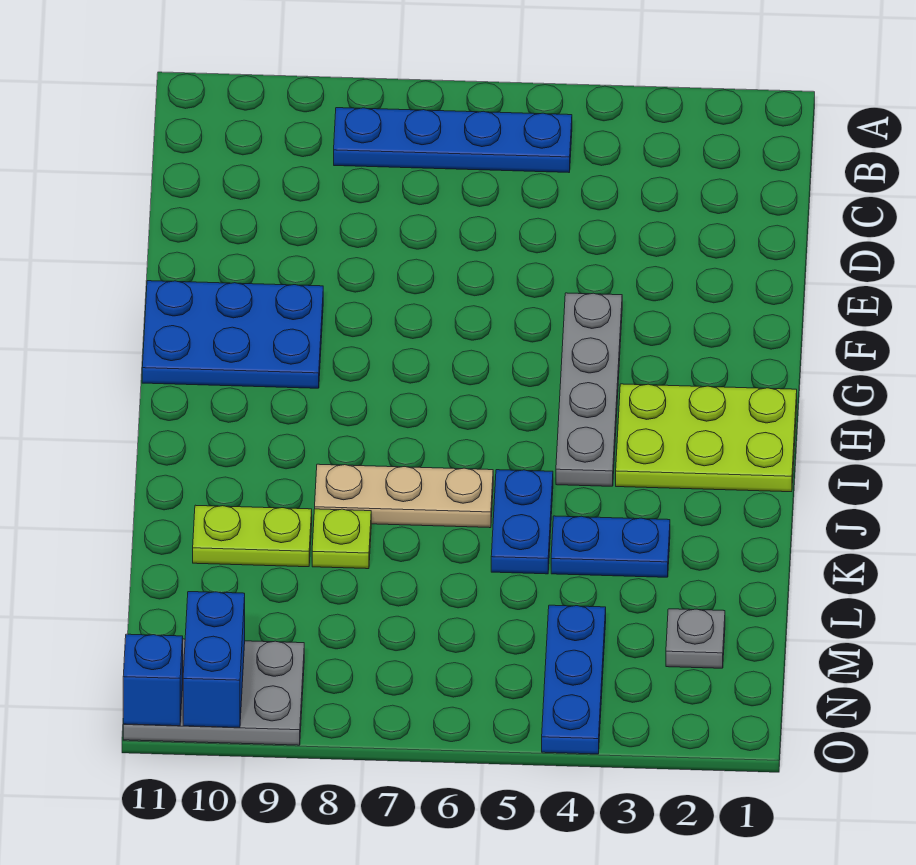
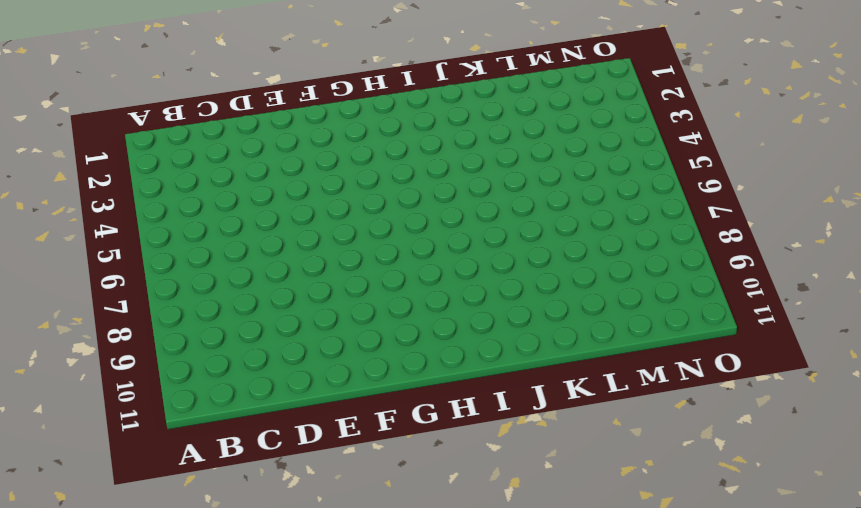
none -> blue 1x4 plate [334,108,572,172]
none -> grey 1x4 plate [556,293,622,486]
none -> blue 2x3 plate [142,281,323,388]

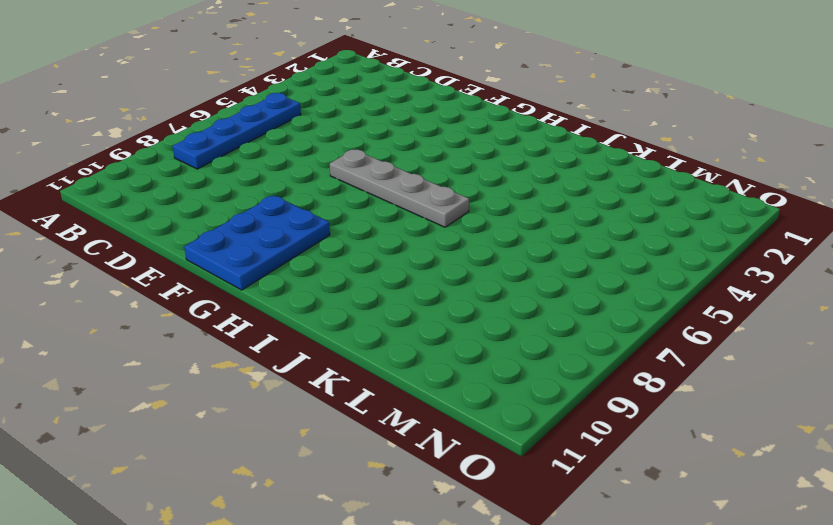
grey 1x4 plate [330,149,469,227] -> grey 1x4 plate moved to [556,293,622,486]
none -> lime 2x3 plate [616,384,797,492]
none -> blue 1x2 plate [491,470,553,574]
none -> tan 1x3 plate [315,464,493,528]

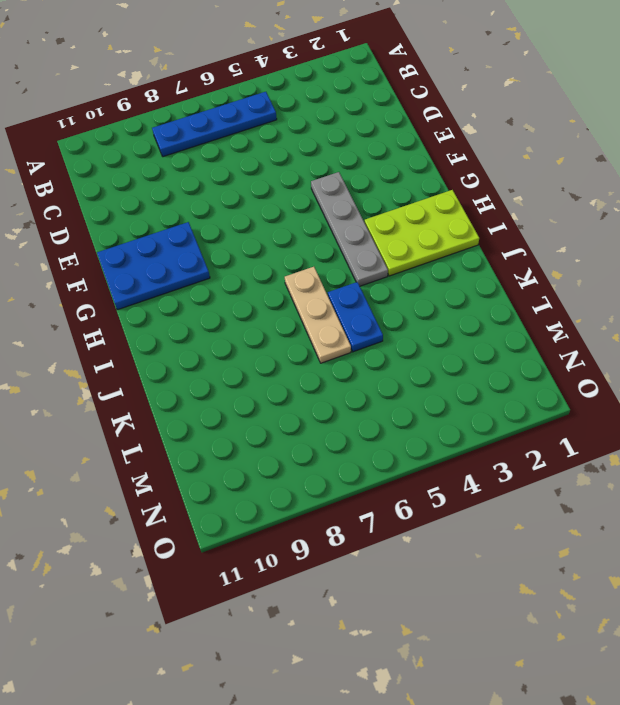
tan 1x3 plate [285,267,351,363] -> tan 1x3 plate turned to [315,464,493,528]
none -> blue 1x2 plate [551,516,670,577]
none -> lime 1x1 plate [312,509,371,569]
none -> lime 1x2 plate [193,505,312,567]

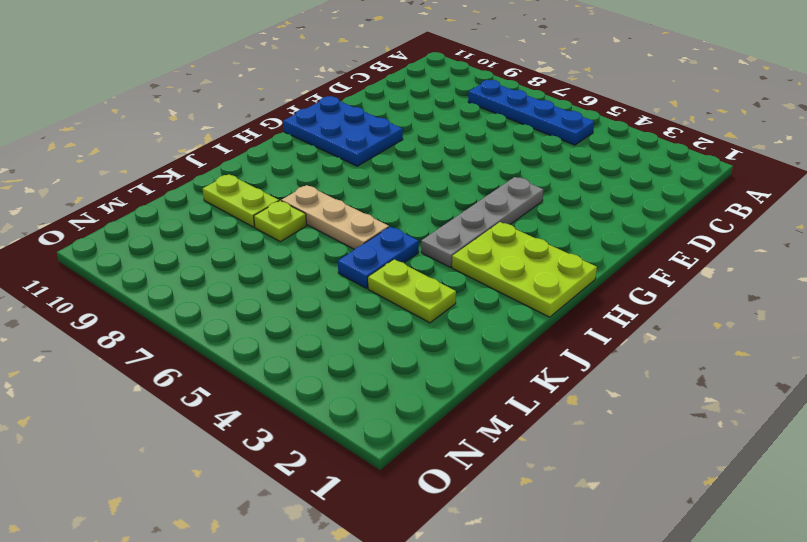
lime 1x2 plate [368,259,456,323] -> blue 1x2 plate [551,516,670,577]
none -> grey 1x1 plate [666,609,725,668]
none -> blue 1x3 plate [542,605,606,754]
none -> grey 2x3 plate [123,639,304,745]

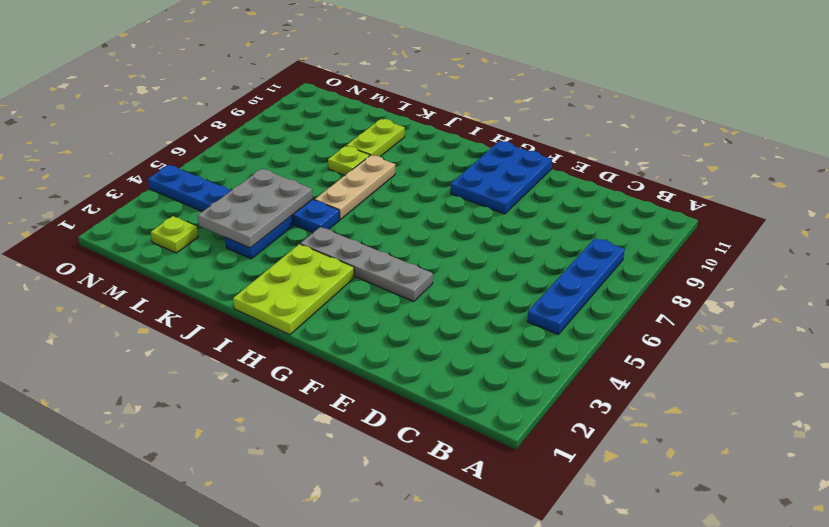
grey 2x3 plate [198,169,313,248] -> grey 2x3 plate moved to [123,639,304,745]
lime 1x1 plate [151,216,198,253] -> grey 1x1 plate [666,609,725,668]
none -> blue 1x2 brick [183,592,245,728]
none -> blue 1x1 brick [123,634,183,726]

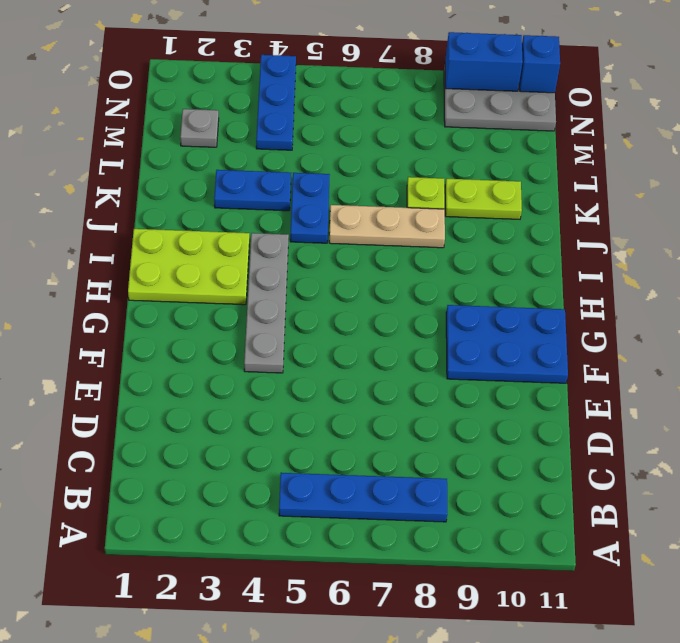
blue 1x2 brick [445,32,523,91] -> blue 1x2 brick turned to [183,592,245,728]

